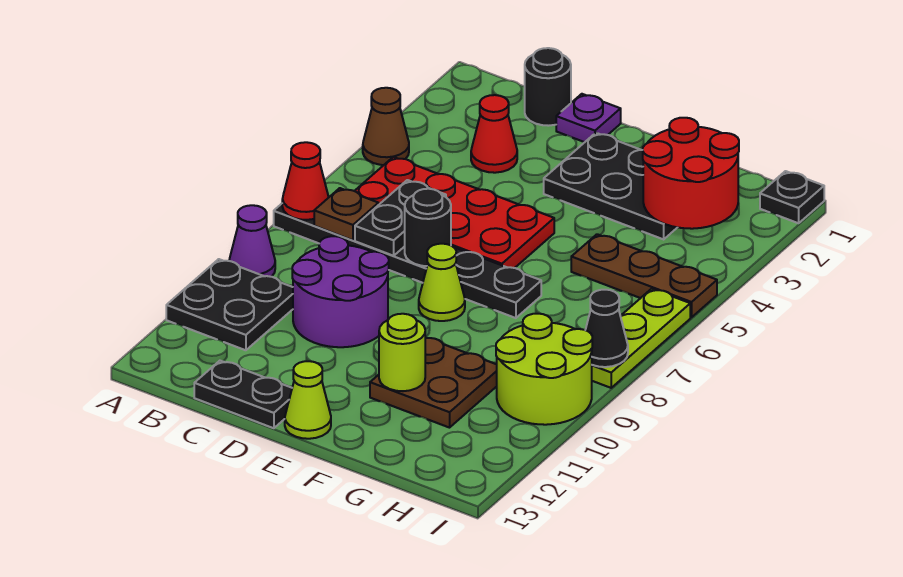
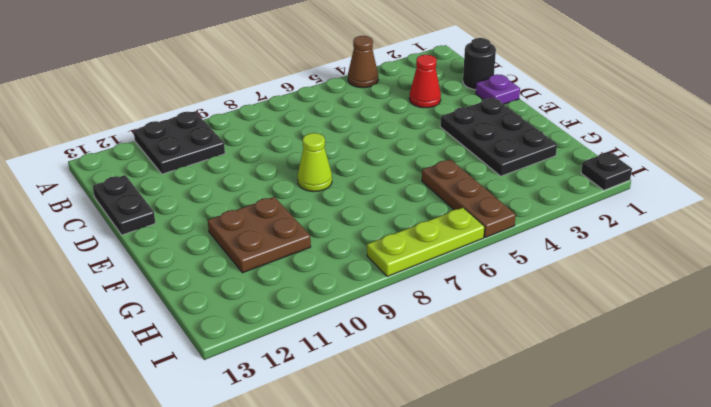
none -> black 1x6 plate [274,204,541,318]
none -> purple 1x1 cone [229,205,275,277]
none -> red 2x4 plate [355,157,554,268]

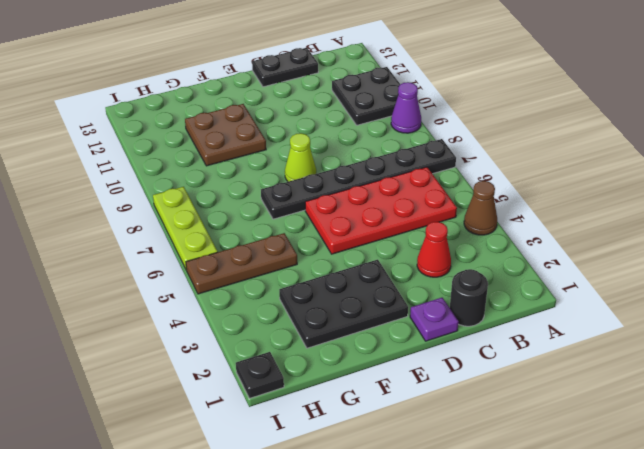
none -> purple 2x2 round brick [292,236,389,347]
none -> lime 1x1 cone [285,361,331,439]
none -> lime 2x2 round brick [496,314,592,425]

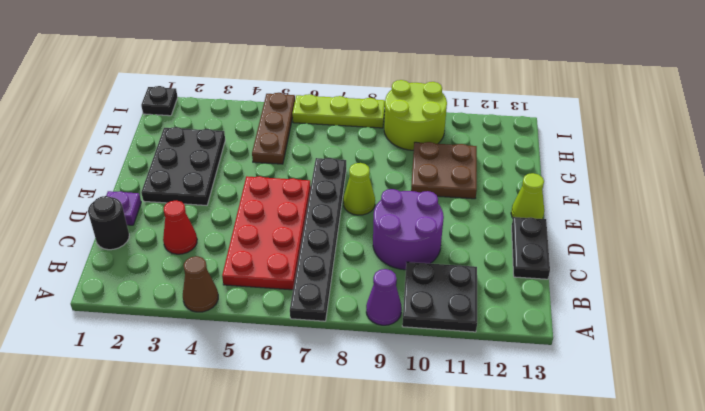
none -> red 1x1 cone [282,142,329,220]
none -> brown 1x1 plate [314,188,379,240]
none -> black 1x2 plate [355,180,446,256]

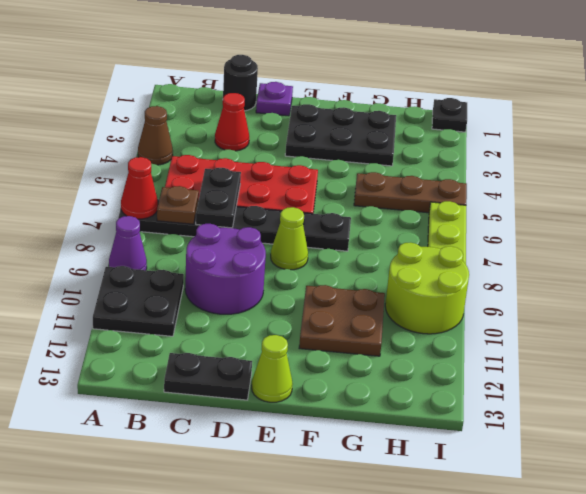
none -> black 1x1 round brick [405,189,451,266]
none -> lime 1x1 round brick [379,314,425,391]
none -> red 2x2 round brick [643,118,739,229]

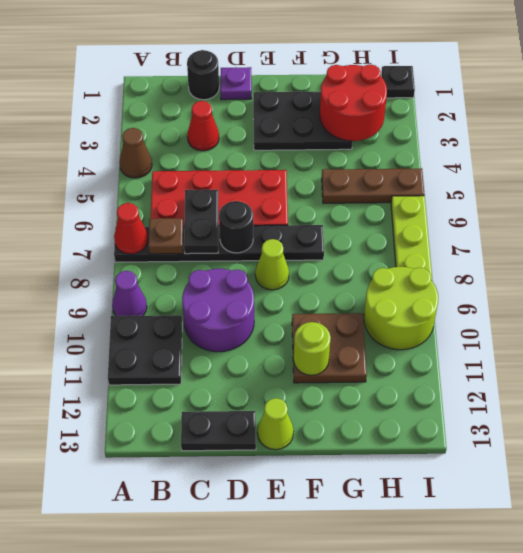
none -> black 1x1 cone [586,290,628,367]

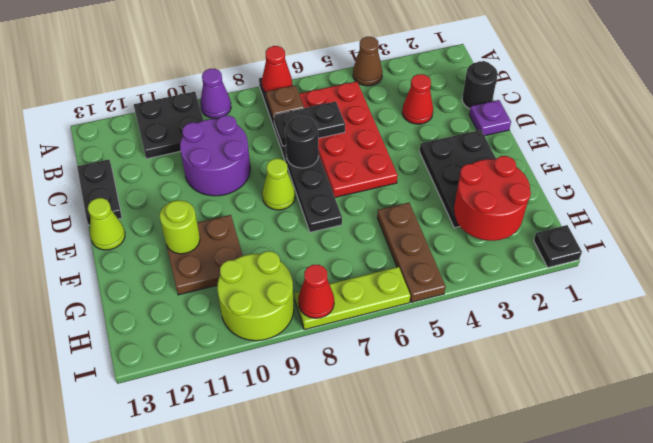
red 1x1 cone [298,265,334,318] -> black 1x1 cone [586,290,628,367]

